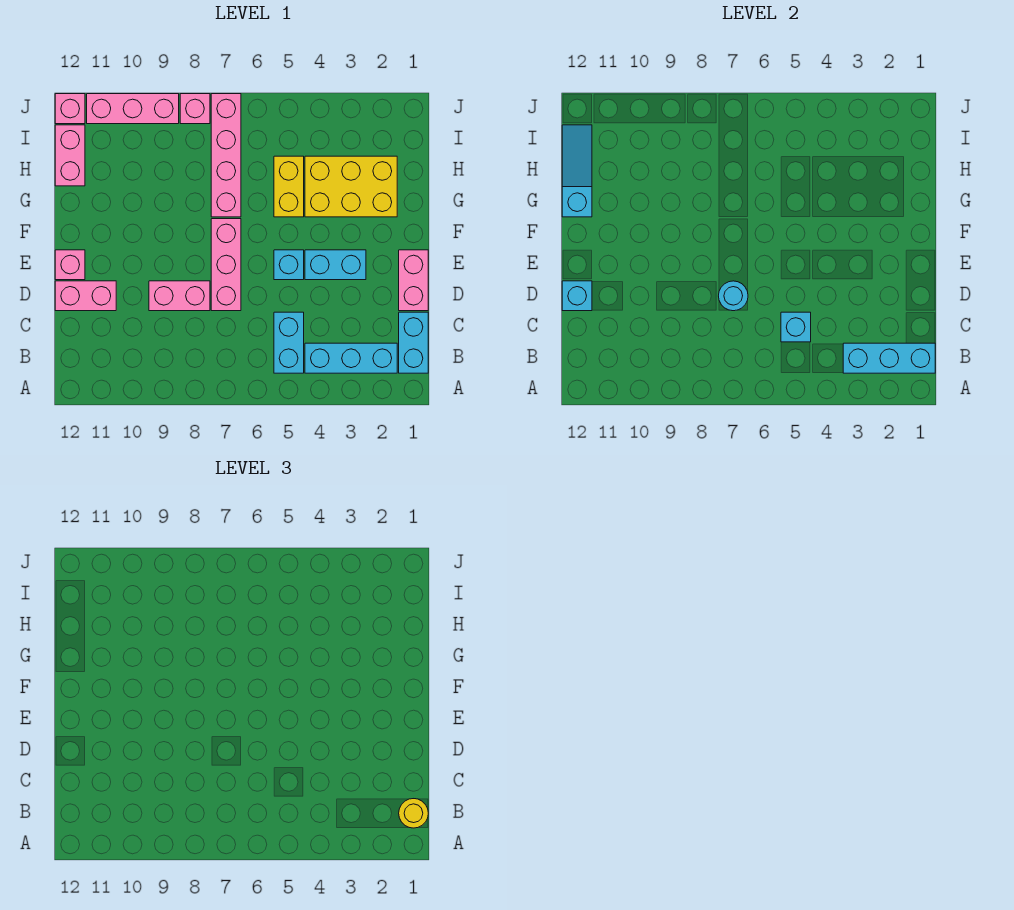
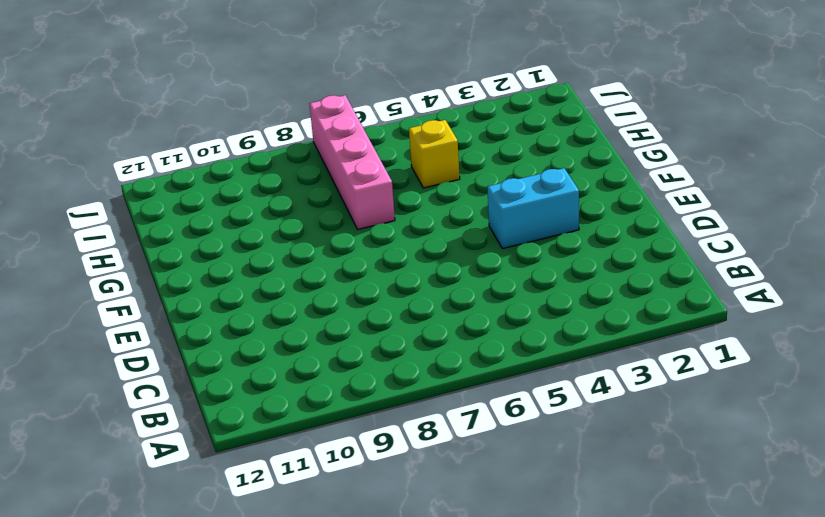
yellow 1x1 brick [409,120,460,188] -> yellow 1x2 brick [274,156,304,217]
none -> cyan 1x2 brick [399,312,428,373]
none -> cyan 1x3 brick [305,343,397,373]
none -> cyan 1x2 brick [274,312,304,373]

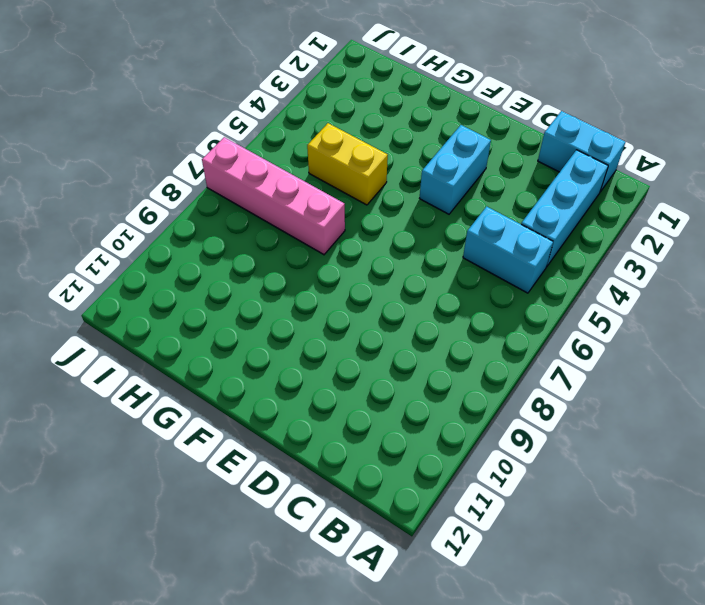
none -> pink 1x2 brick [399,250,428,311]
none -> pink 1x3 brick [211,219,241,311]
none -> pink 1x2 brick [149,281,210,311]

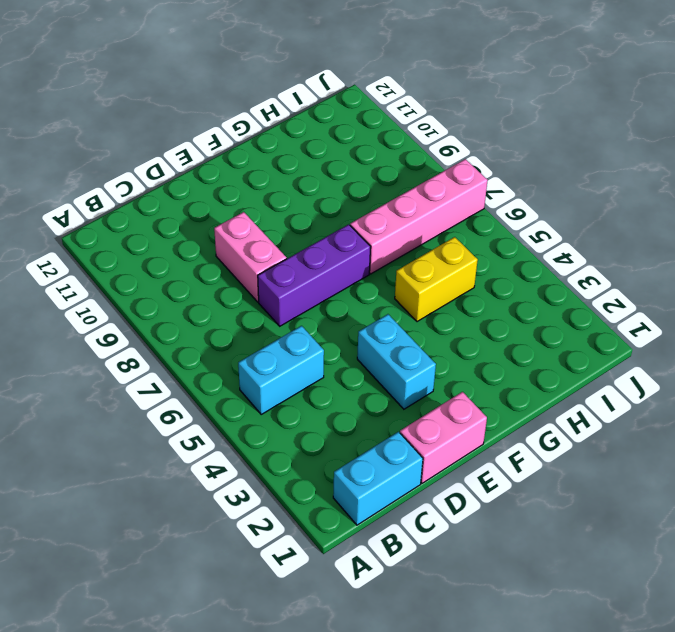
purple 1x3 brick [258,224,370,326] -> pink 1x3 brick [211,219,241,311]
none -> cyan 1x3 brick [305,343,397,373]
none -> pink 1x2 brick [55,281,116,311]
none -> cyan 1x1 brick [274,250,304,280]

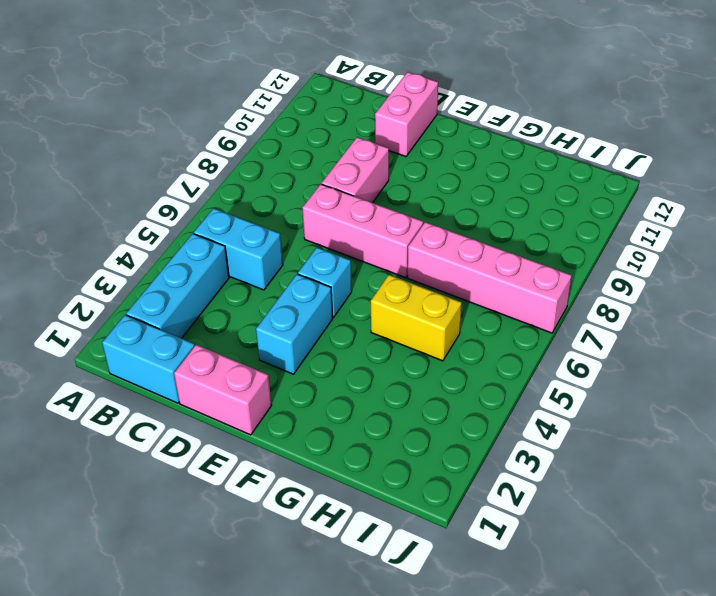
none -> pink 1x1 brick [55,250,85,280]
none -> yellow 2x3 brick [305,156,397,217]
none -> pink 1x2 brick [55,125,85,186]

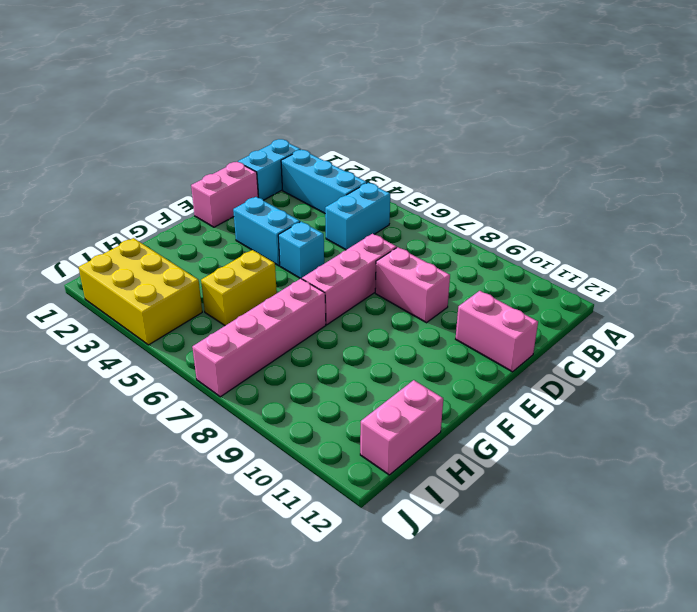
yellow 2x3 brick [79,238,202,345] -> yellow 2x3 brick moved to [305,156,397,217]
none -> pink 1x1 brick [55,250,85,280]
none -> pink 1x1 brick [180,94,210,124]
none -> pink 1x3 brick [87,94,179,124]

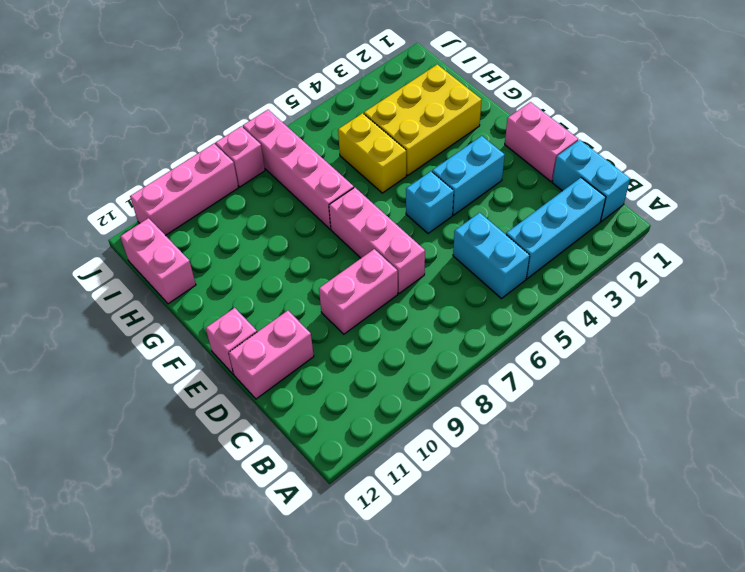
none -> pink 1x1 brick [55,94,85,124]
none -> cyan 1x3 brick [843,343,935,373]
none -> cyan 1x1 brick [781,312,811,342]

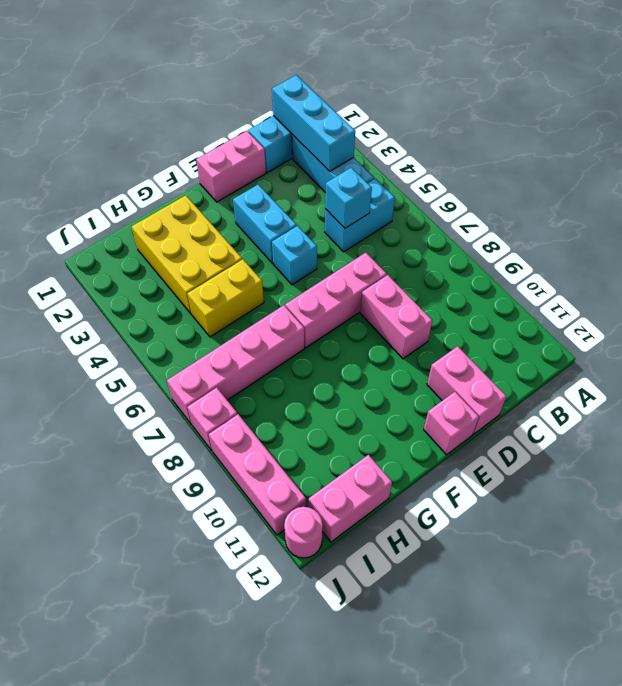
pink 1x1 round brick [284,507,323,558] -> pink 1x1 brick [55,94,85,124]
none -> cyan 1x1 round brick [719,281,748,311]
none -> cyan 1x1 brick [562,281,592,311]
none -> cyan 1x3 slope [562,125,592,217]

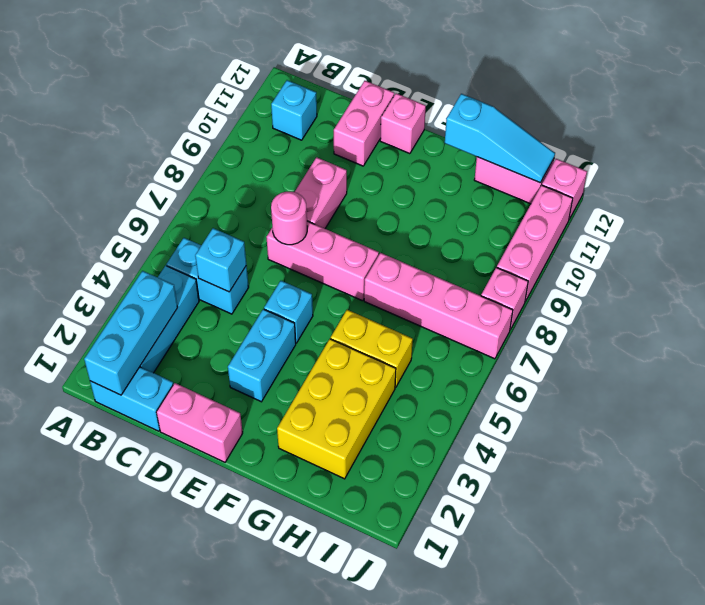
cyan 1x1 brick [271,80,317,140] -> cyan 1x1 brick moved to [562,281,592,311]
pink 1x1 round brick [271,192,307,245] -> cyan 1x1 round brick [719,281,748,311]
none -> yellow 1x1 round brick [399,799,428,828]

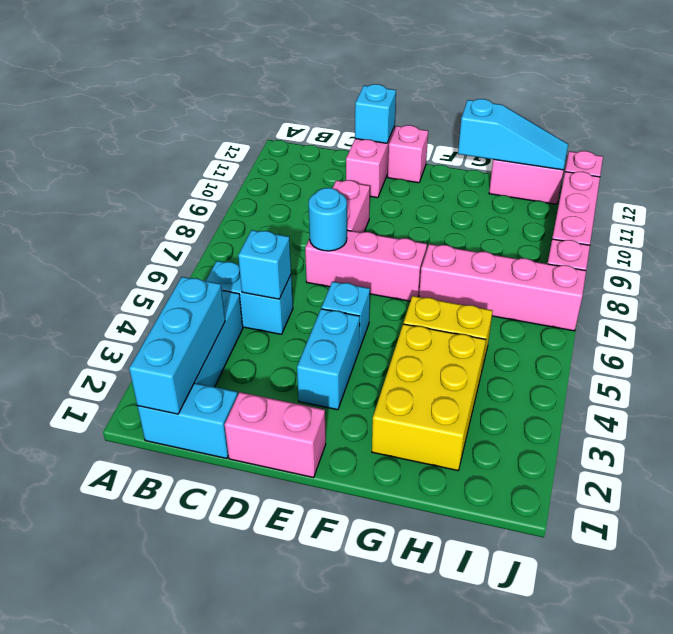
none -> yellow 1x1 round brick [399,799,428,828]

